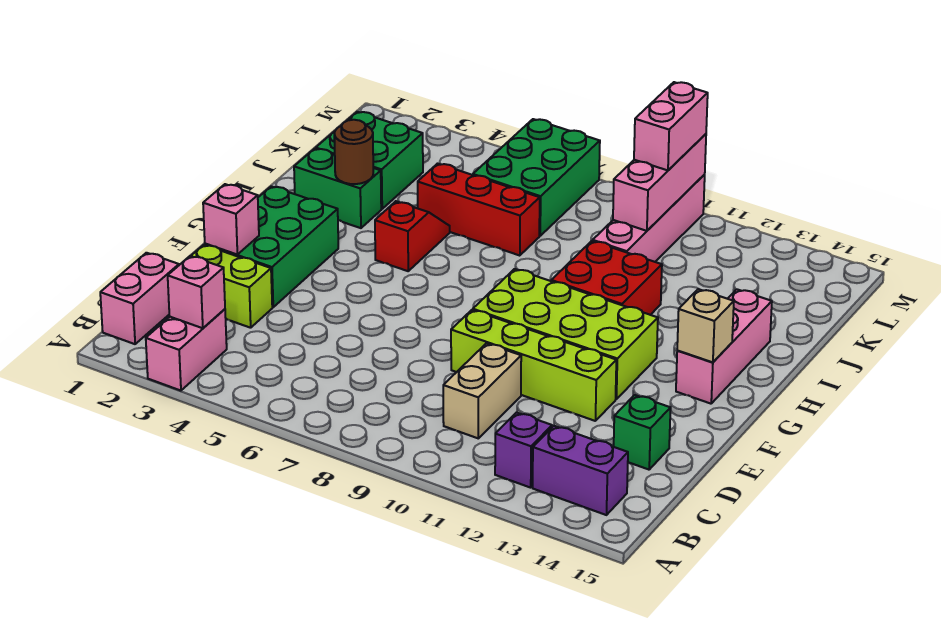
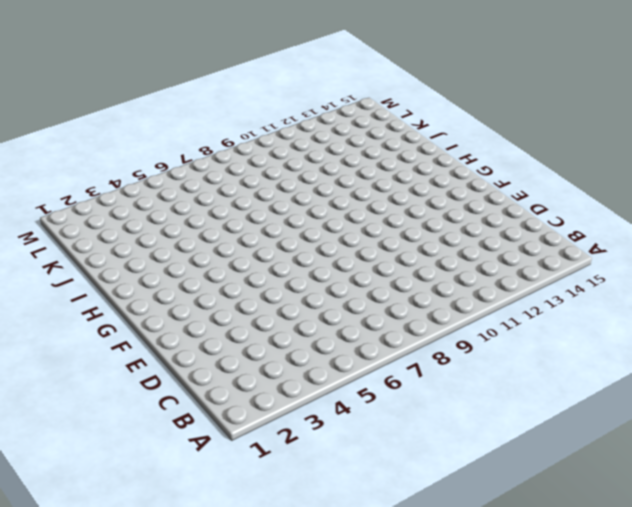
none -> pink 1x2 brick [146,309,227,391]
none -> pink 1x2 brick [100,253,179,344]
none -> purple 1x1 brick [495,413,552,488]

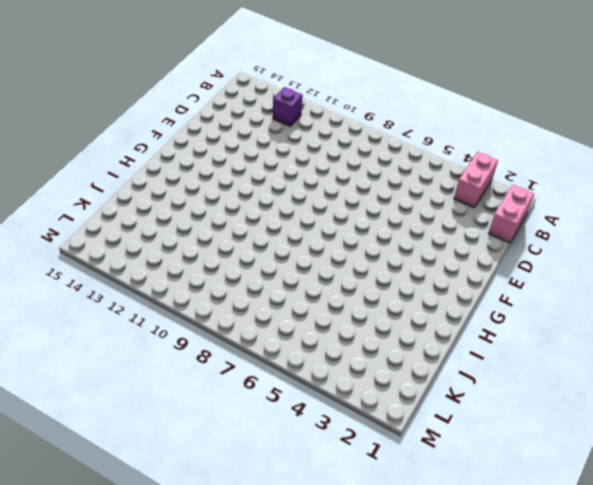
none -> purple 1x2 brick [533,426,628,515]
none -> tan 1x2 brick [443,343,521,438]
none -> lime 1x2 brick [191,245,272,328]

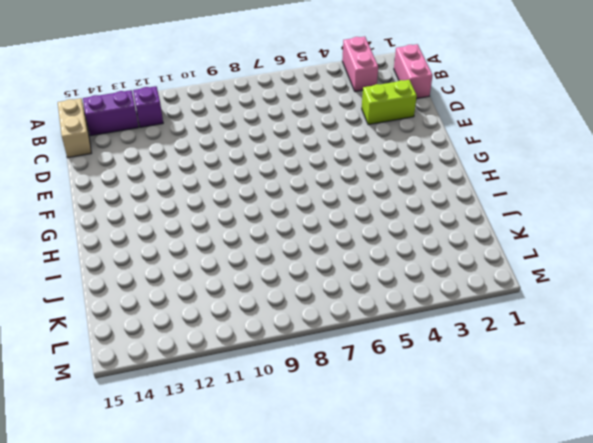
tan 1x2 brick [58,98,91,158] -> tan 1x2 brick moved to [443,343,521,438]
none -> green 1x1 brick [614,395,671,470]
none -> green 2x3 brick [205,186,338,307]
none -> lime 1x4 brick [451,310,616,421]

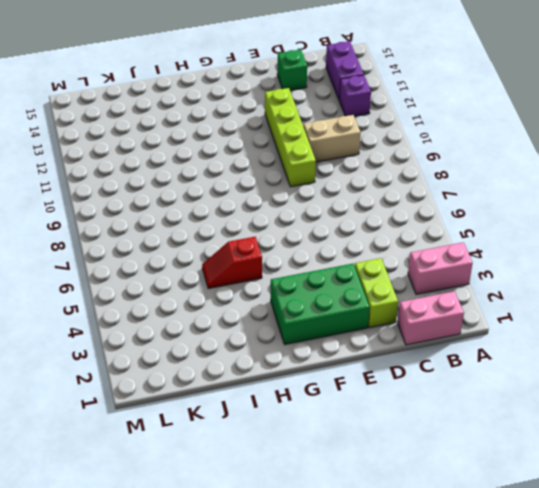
none -> lime 2x4 brick [473,269,658,399]
none -> pink 1x3 brick [676,289,772,404]
none -> red 2x2 brick [551,241,662,315]

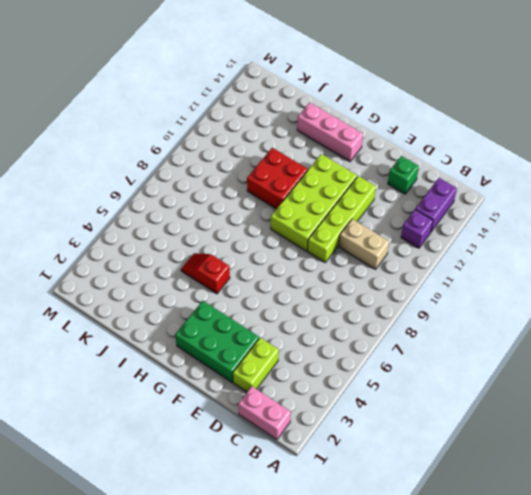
none -> pink 1x2 brick [146,309,227,391]
none -> green 1x2 brick [294,149,381,228]
none -> green 2x2 brick [316,112,423,209]

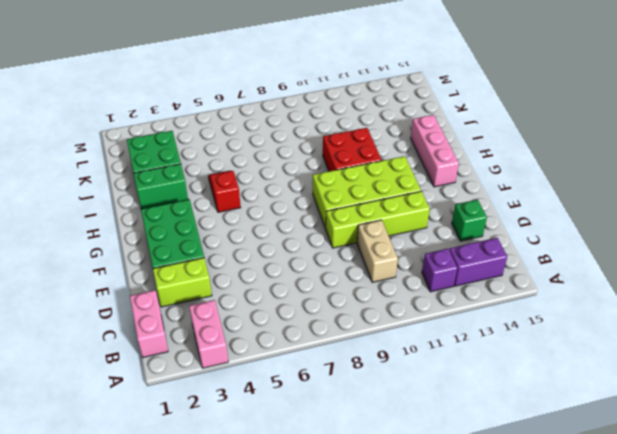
none -> red 1x3 brick [418,164,540,256]
none -> pink 1x4 brick [593,175,705,262]
none -> green 2x3 brick [473,119,600,236]

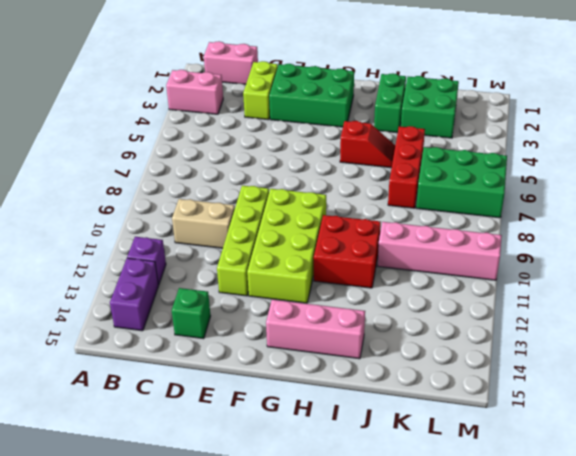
none -> pink 1x1 brick [168,256,225,328]
none -> pink 1x1 brick [203,184,259,254]
none -> tan 1x1 brick [677,289,734,362]

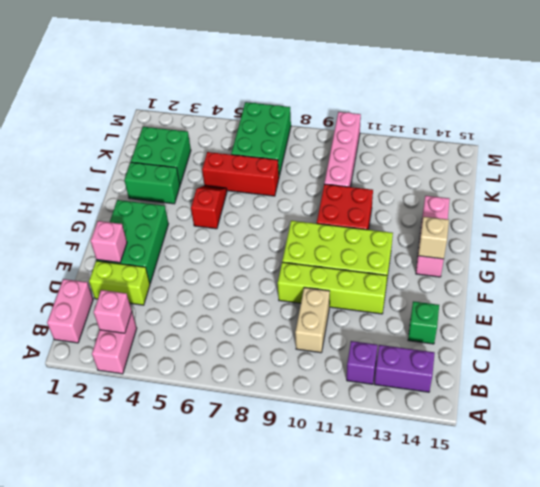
none -> brown 1x1 round brick [334,120,373,184]
none -> pink 1x3 brick [613,134,706,231]
none -> pink 1x2 brick [634,82,708,170]

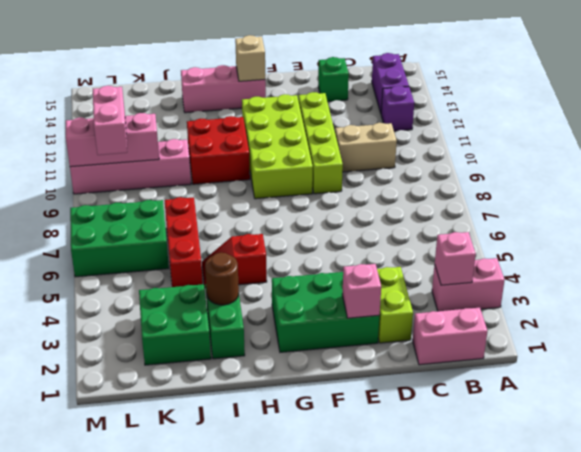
pink 1x2 brick [93,86,127,155] -> pink 1x2 brick turned to [634,82,708,170]

